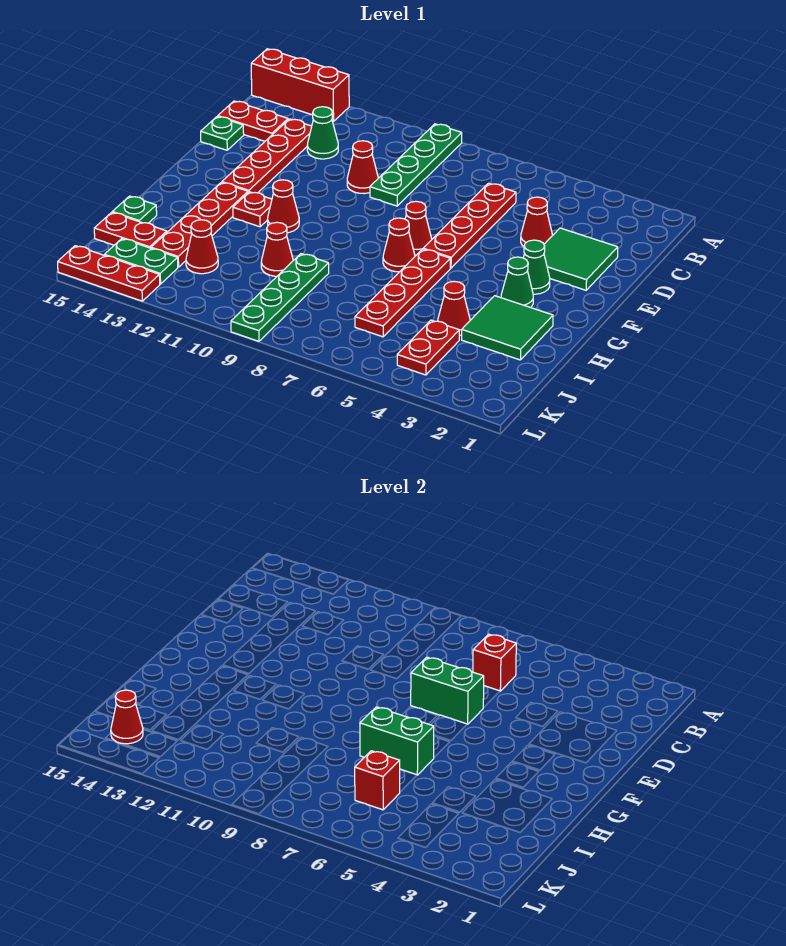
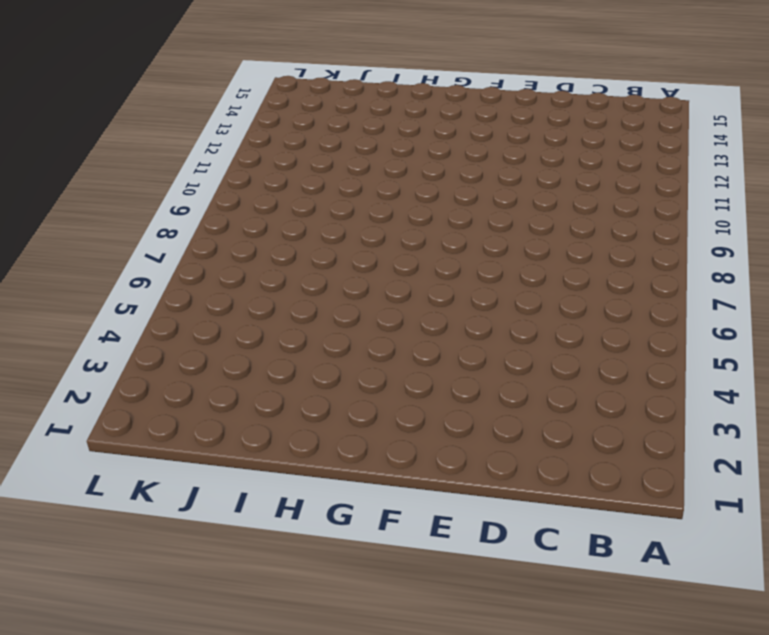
none -> green 1x4 plate [370,124,462,206]
none -> red 1x3 brick [251,49,349,122]
none -> red 1x4 plate [423,183,516,268]
none -> green 1x1 cone [307,107,338,159]

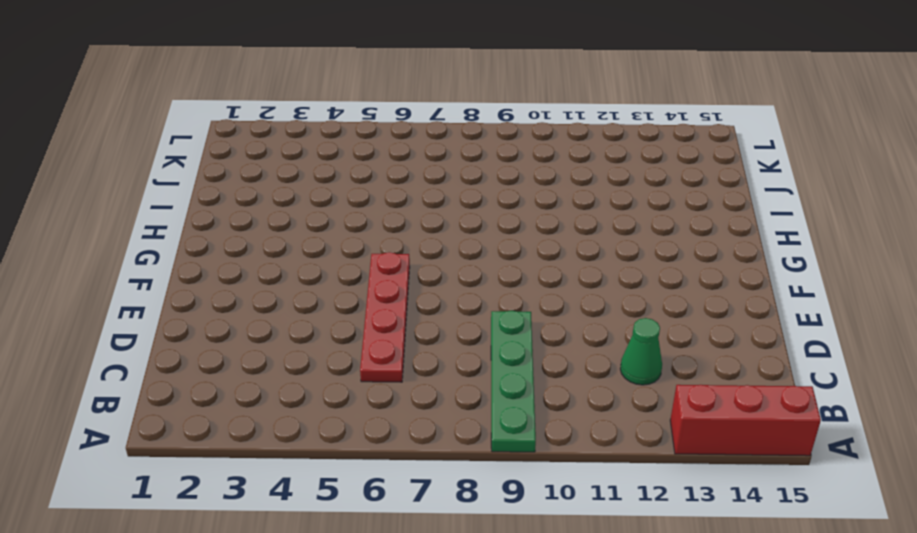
none -> red 1x4 plate [222,119,312,193]
none -> red 1x2 plate [218,101,288,141]
none -> green 2x2 tile [544,228,618,290]
none -> red 1x1 cone [521,197,553,246]

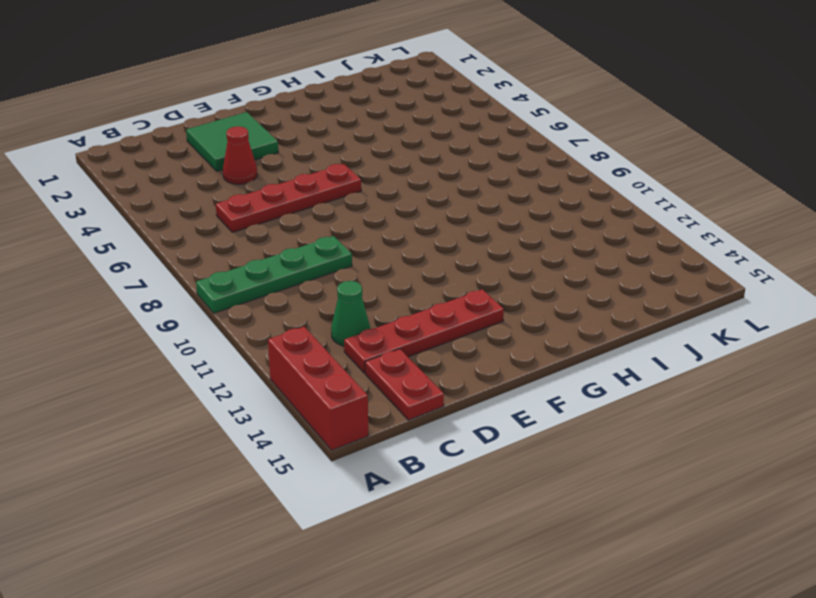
none -> red 1x1 cone [347,141,378,194]
none -> green 1x1 plate [201,117,244,150]
none -> green 1x1 cone [523,240,550,294]
none -> red 1x1 cone [405,201,432,255]

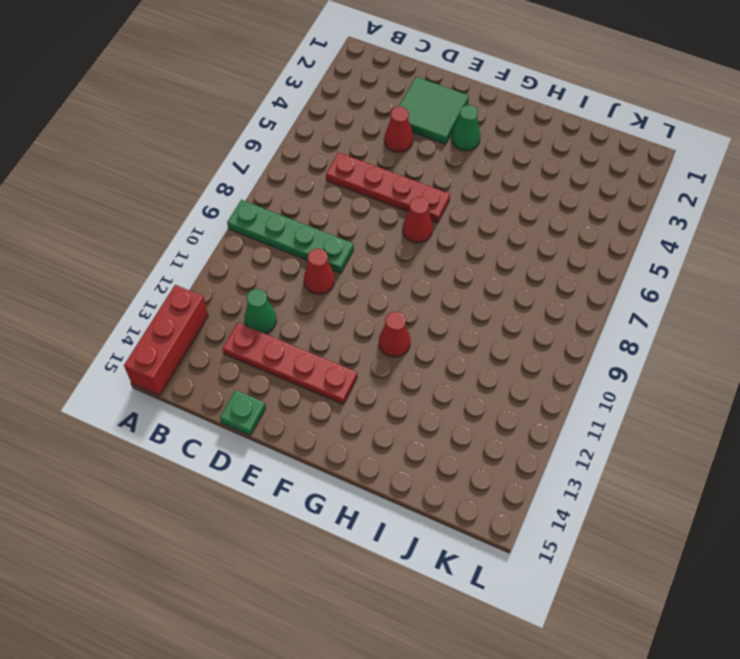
none -> red 1x2 plate [218,101,288,141]
none -> green 1x1 cone [501,257,533,307]
none -> red 1x4 plate [355,249,450,337]
none -> red 1x1 cone [383,218,415,272]

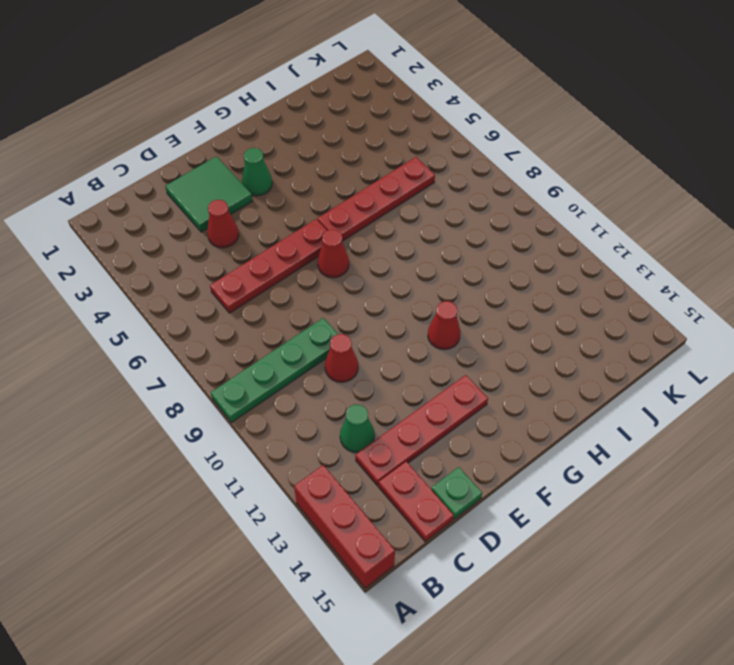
none -> green 1x1 cone [501,257,533,307]
none -> red 1x1 cone [383,218,415,272]
none -> red 1x1 plate [233,192,272,227]
none -> red 1x4 plate [151,182,248,267]

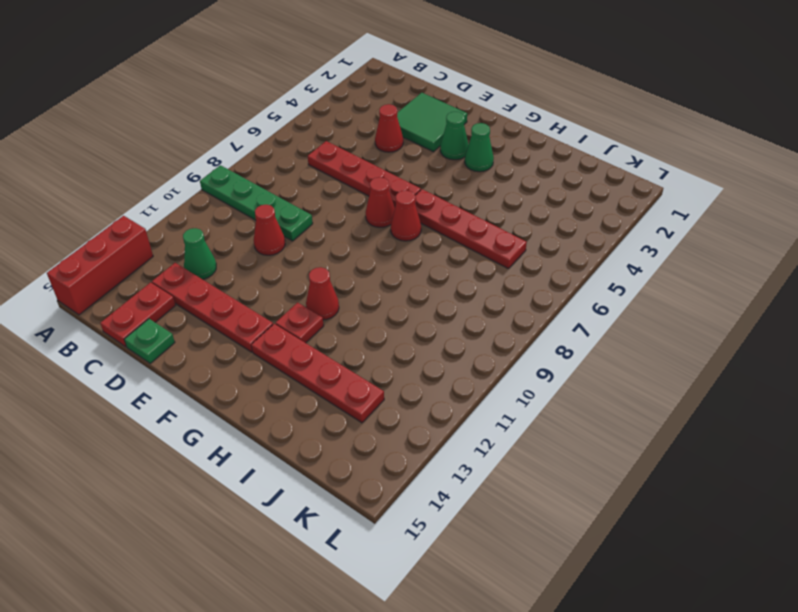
none -> green 2x2 tile [462,296,553,360]
none -> red 1x1 cone [438,281,470,336]
none -> green 1x4 plate [231,254,329,341]
none -> red 1x1 cone [261,222,293,276]

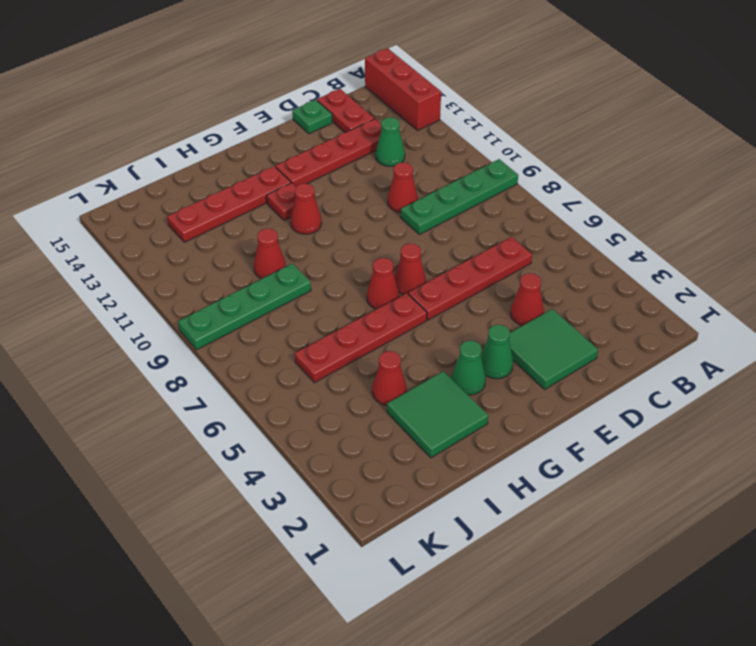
none -> green 1x1 plate [112,196,157,223]
none -> red 1x2 plate [397,320,459,375]
none -> red 1x1 cone [186,220,218,274]
none -> red 1x2 plate [94,212,167,248]

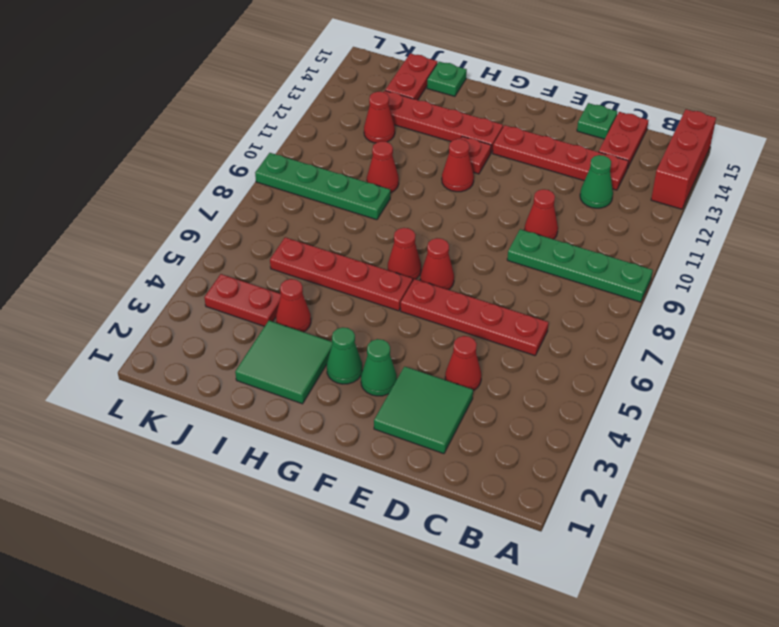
none -> green 1x2 plate [104,239,178,284]
none -> red 1x3 plate [58,246,160,301]
none -> red 1x1 brick [473,634,516,691]
none -> green 1x2 brick [411,657,484,724]

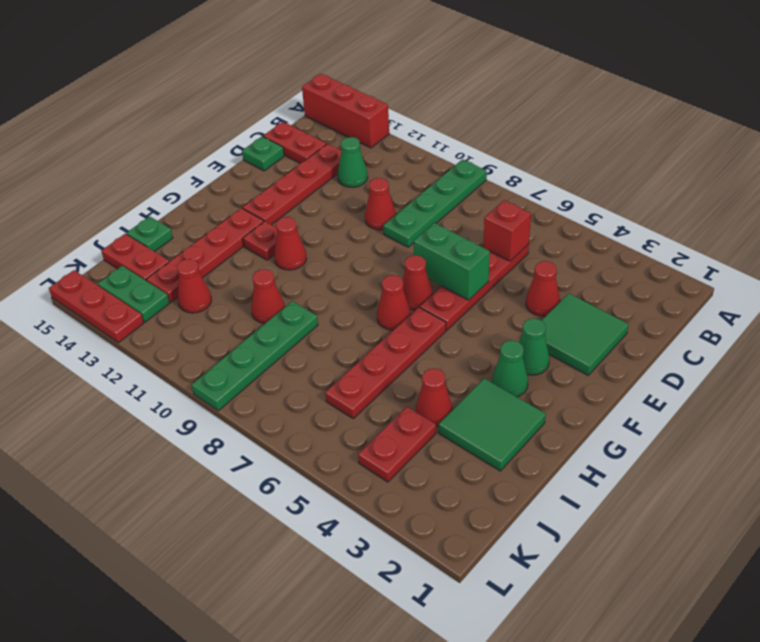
none -> green 1x2 brick [360,707,434,775]
none -> red 1x1 brick [355,751,400,810]
none -> red 1x1 cone [111,690,143,744]

